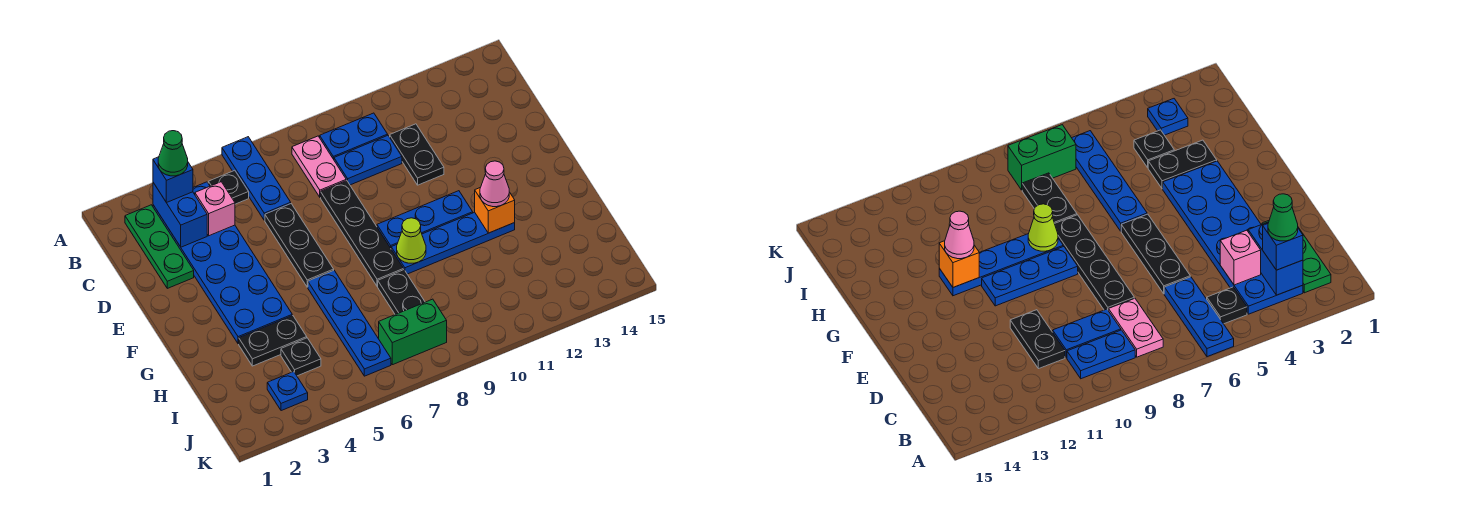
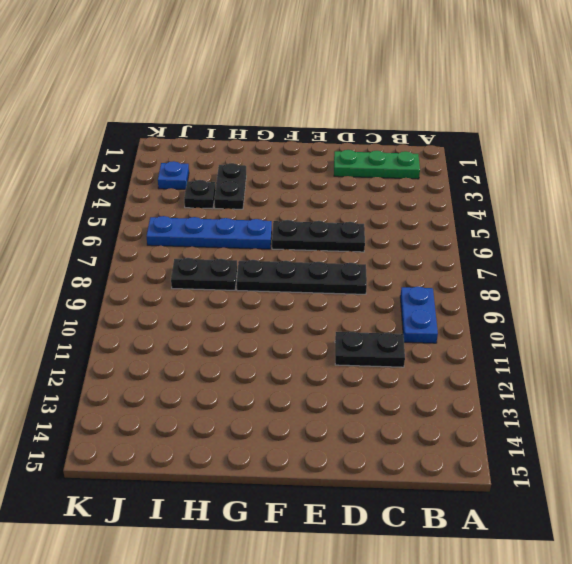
none -> blue 1x3 plate [222,137,291,220]
none -> blue 2x6 plate [153,182,292,344]
none -> black 1x1 plate [208,170,249,204]

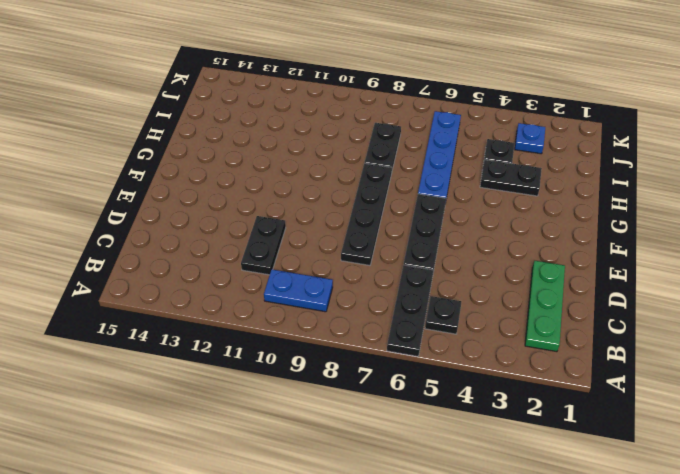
black 1x3 plate [387,265,434,357] -> blue 1x3 plate [222,137,291,220]
none -> blue 2x6 plate [153,182,292,344]
none -> pink 1x2 plate [292,136,346,197]
none -> blue 1x2 plate [334,136,402,185]

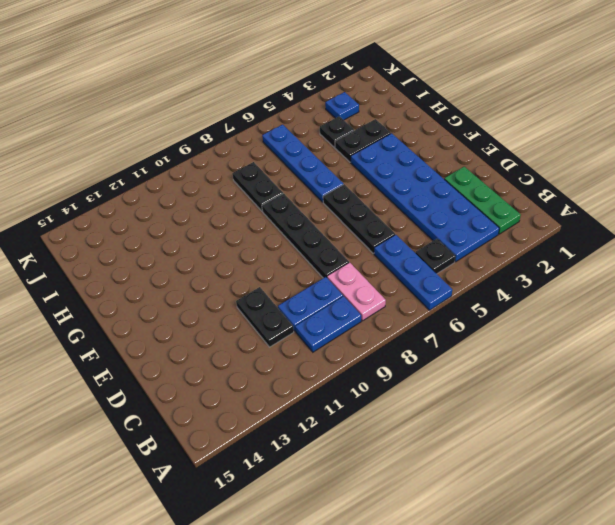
none -> blue 1x3 plate [377,191,473,248]
none -> blue 1x4 plate [391,212,515,274]
none -> green 1x2 brick [379,299,447,365]

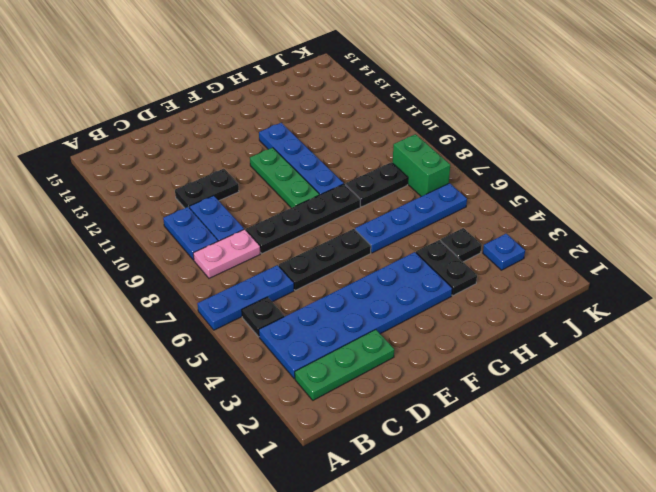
green 1x3 plate [250,148,319,208] -> blue 1x3 plate [377,191,473,248]
none -> blue 1x2 brick [153,183,207,247]
none -> pink 1x1 brick [195,182,235,236]
none -> lime 1x1 cone [397,218,426,263]

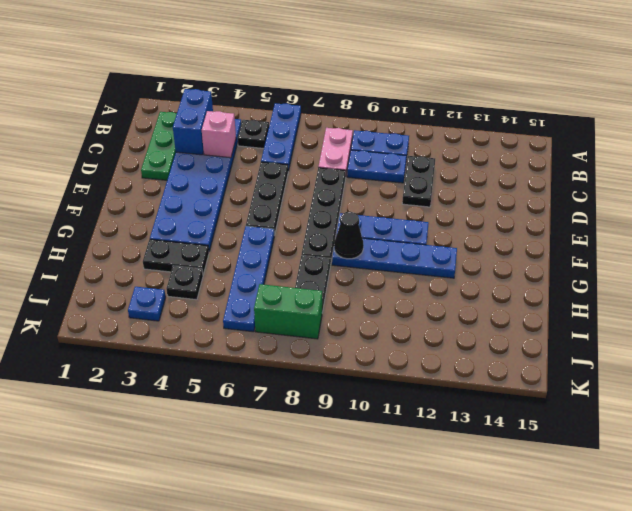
black 1x1 cone [334,212,364,259] -> lime 1x1 cone [397,218,426,263]
none -> orange 1x1 brick [475,188,515,233]
none -> blue 1x1 brick [153,157,193,203]
none -> pink 1x1 cone [480,161,509,207]

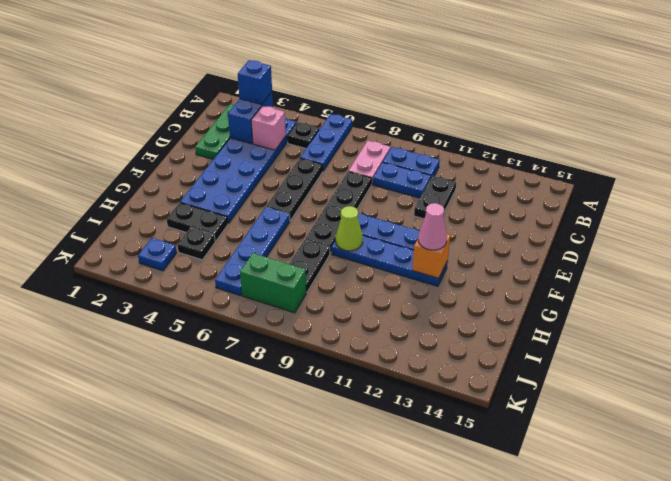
none -> green 1x1 cone [158,131,188,176]

